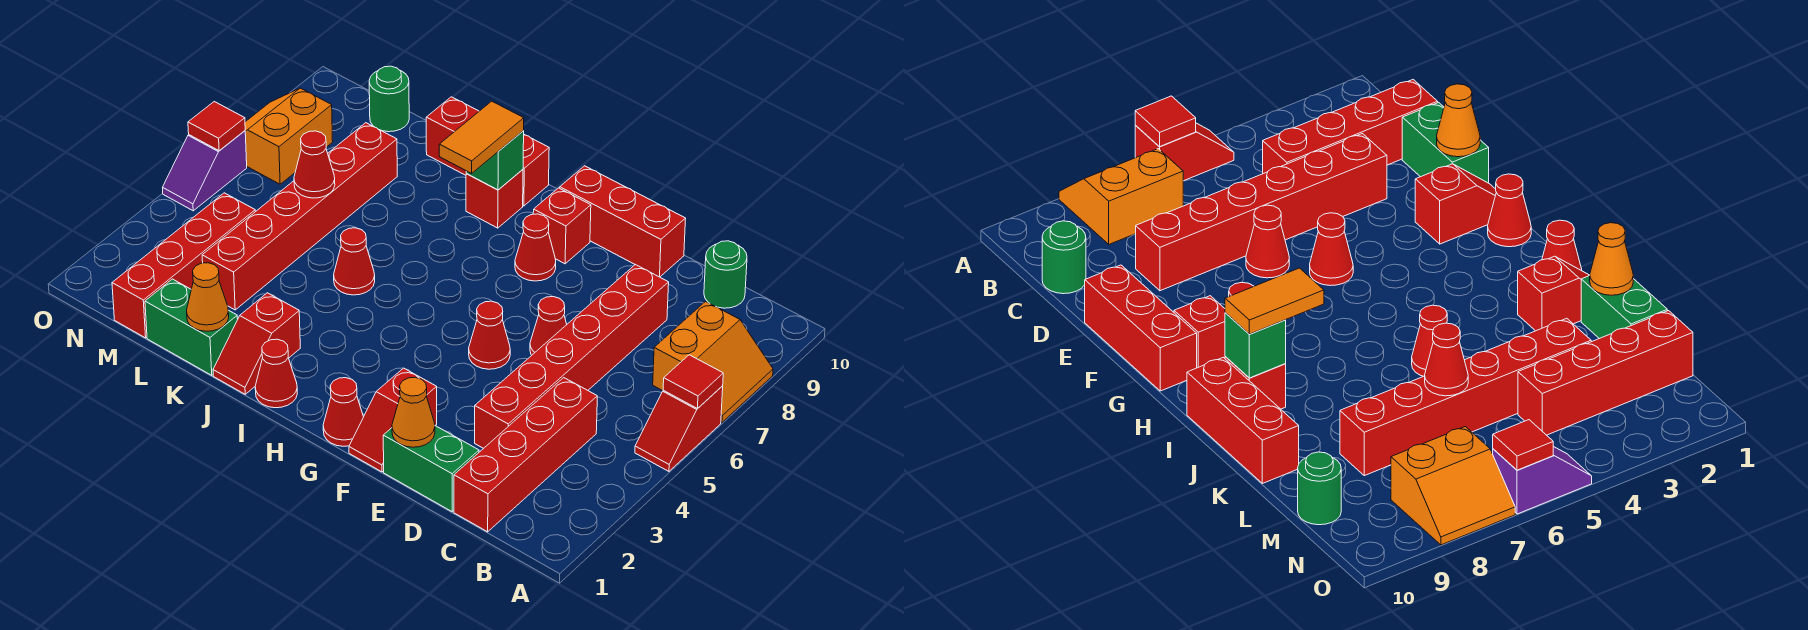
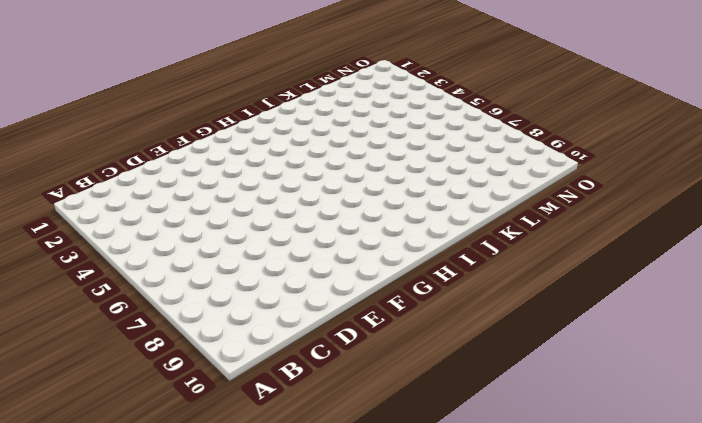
none -> red 1x2 slope [635,386,723,471]
none -> orange 2x2 slope [653,302,773,422]
none -> red 1x4 brick [454,378,597,532]
none -> green 1x1 round brick [704,241,747,308]

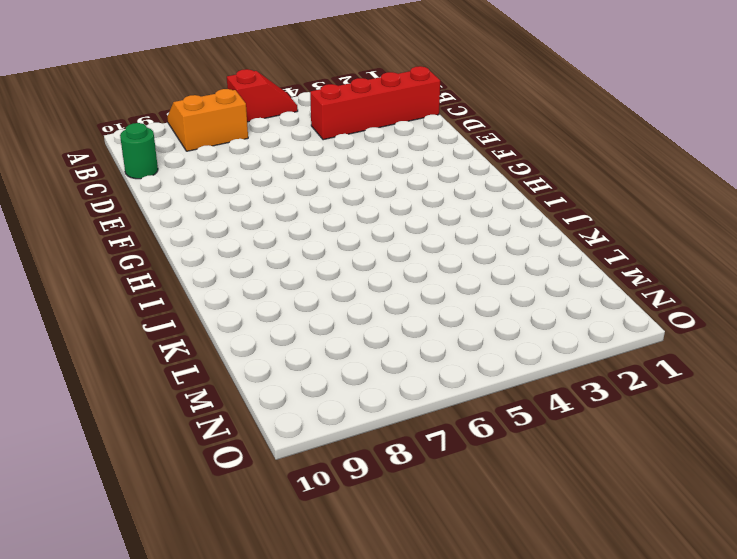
none -> green 1x2 brick [383,426,479,512]
none -> red 1x6 brick [475,265,669,448]
none -> red 1x1 cone [530,297,567,355]
none -> red 1x3 brick [560,166,686,277]

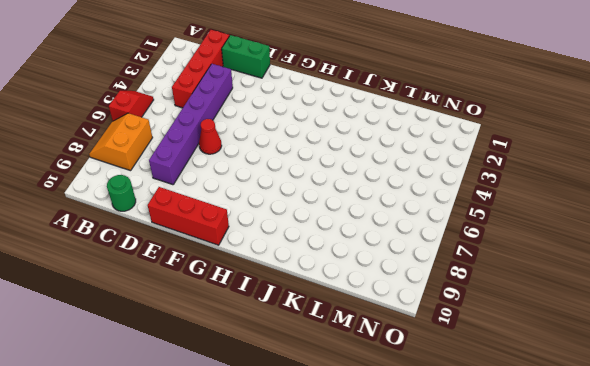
purple 1x6 brick [149,64,233,185] -> red 1x6 brick [475,265,669,448]
none -> red 1x2 slope [349,368,437,472]
none -> red 1x1 cone [469,301,510,369]
none -> red 1x1 cone [323,378,364,446]
none -> red 1x1 cone [515,214,556,281]

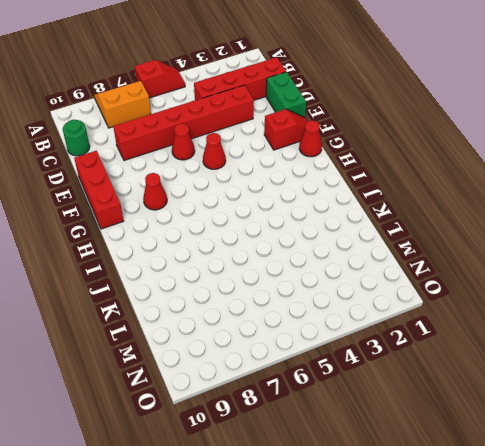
none -> red 1x1 brick [533,188,591,264]
none -> red 1x1 cone [255,339,297,408]
none -> red 1x1 brick [466,170,523,228]
none -> red 1x3 brick [426,97,549,206]

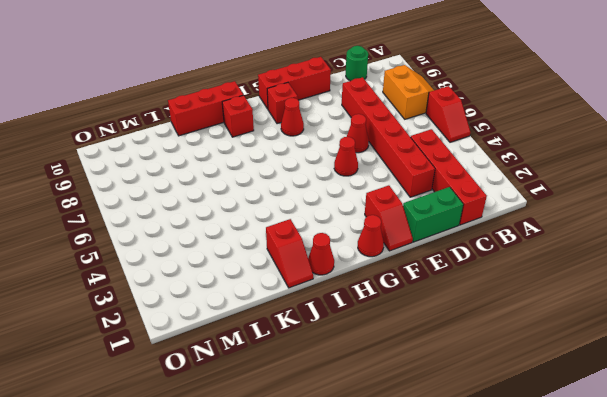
none -> red 1x1 cone [334,228,375,295]
none -> green 1x2 brick [145,279,238,375]
none -> red 1x6 brick [202,123,397,310]
none -> red 1x4 brick [112,193,255,338]

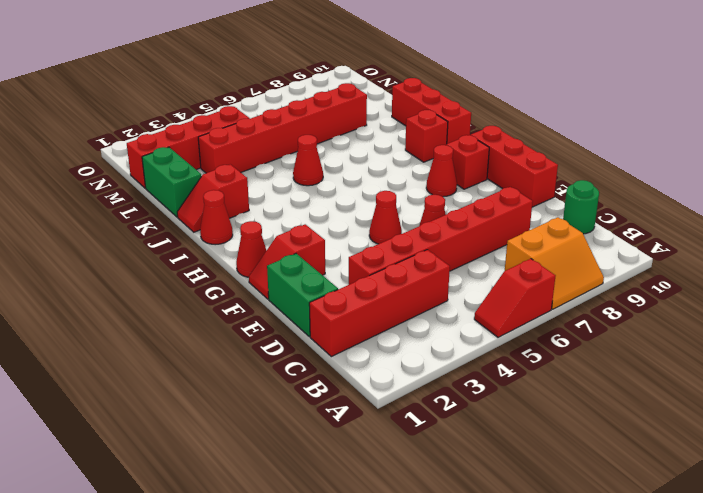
none -> green 1x1 round brick [369,66,409,132]
none -> orange 2x2 slope [245,88,333,184]
none -> purple 1x2 slope [163,131,247,211]
none -> red 1x1 tile [663,355,723,408]

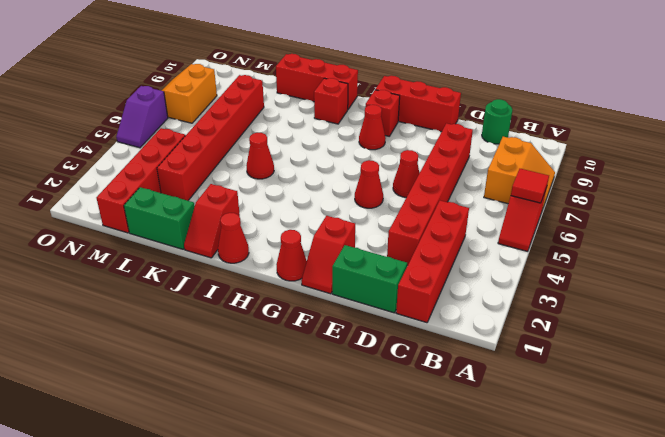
none -> green 1x1 round brick [369,66,409,132]
none -> orange 1x1 cone [392,377,435,447]
none -> green 1x1 brick [466,131,524,190]
none -> orange 1x1 cone [187,263,229,331]

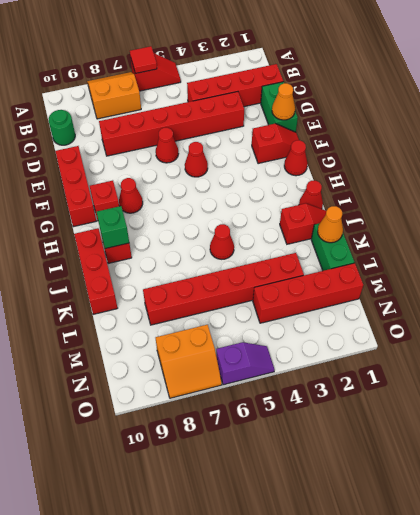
none -> green 1x1 round brick [369,66,409,132]
none -> red 1x1 cone [294,131,335,198]
none -> red 1x1 tile [188,102,245,151]
none -> orange 1x2 tile [439,101,524,173]

